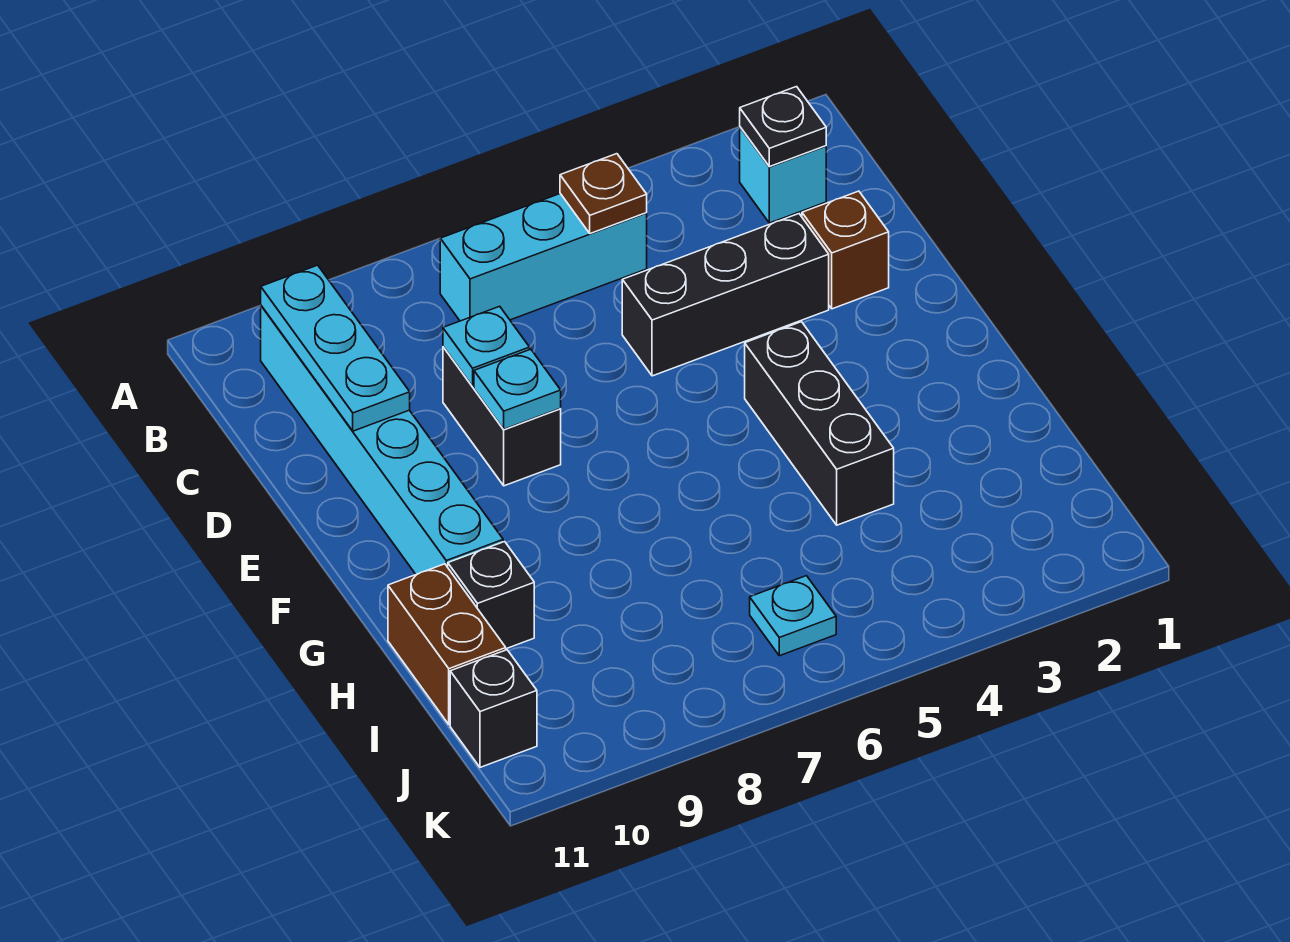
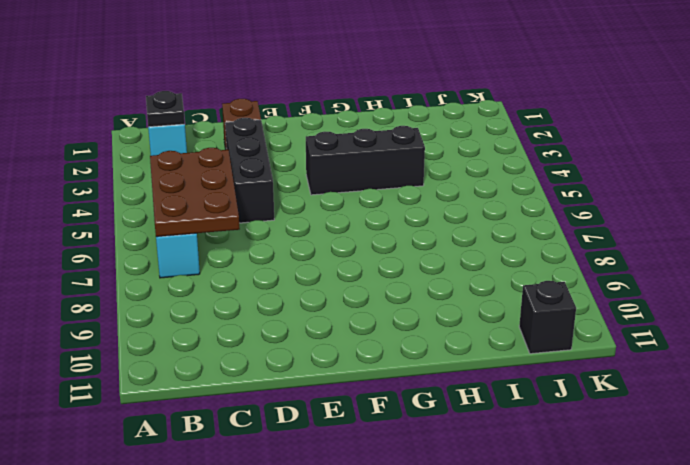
brown 2x3 plate [150,148,240,237] -> brown 1x1 plate [560,154,647,234]
none -> cyan 1x6 brick [261,306,503,574]
none -> black 1x2 brick [443,347,561,486]
none -> black 1x1 brick [448,542,534,649]

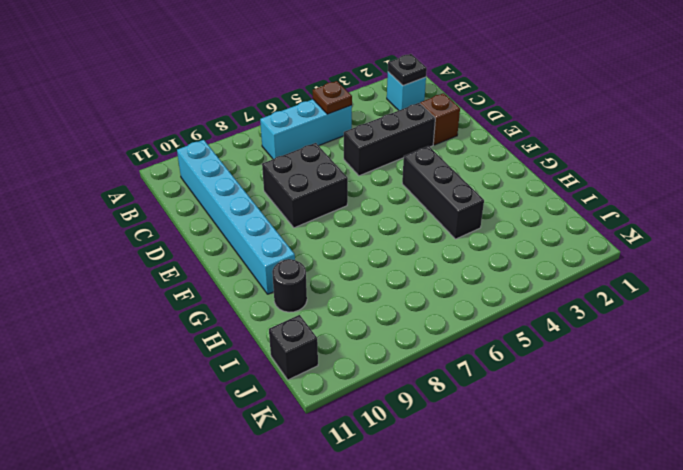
black 2x2 brick [262,143,348,228] -> black 1x2 brick [443,347,561,486]
black 1x1 round brick [272,259,307,312] -> black 1x1 brick [448,542,534,649]
none -> brown 1x2 brick [388,564,506,724]
none -> cyan 1x1 plate [750,576,836,656]
none -> cyan 1x3 plate [261,265,410,431]

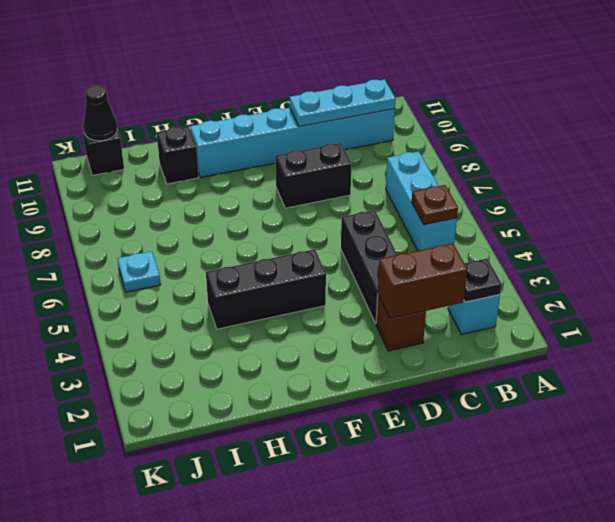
brown 1x2 brick [378,244,467,319] -> brown 1x2 brick moved to [388,564,506,724]
black 1x1 cone [84,85,117,141] -> none
none -> cyan 1x1 plate [443,306,530,387]
none -> cyan 1x1 plate [474,349,561,429]

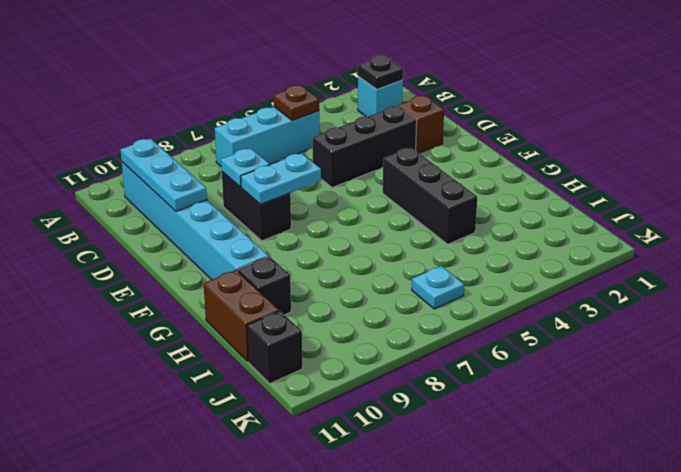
cyan 1x2 plate [241,153,321,204] -> cyan 1x1 plate [474,349,561,429]

